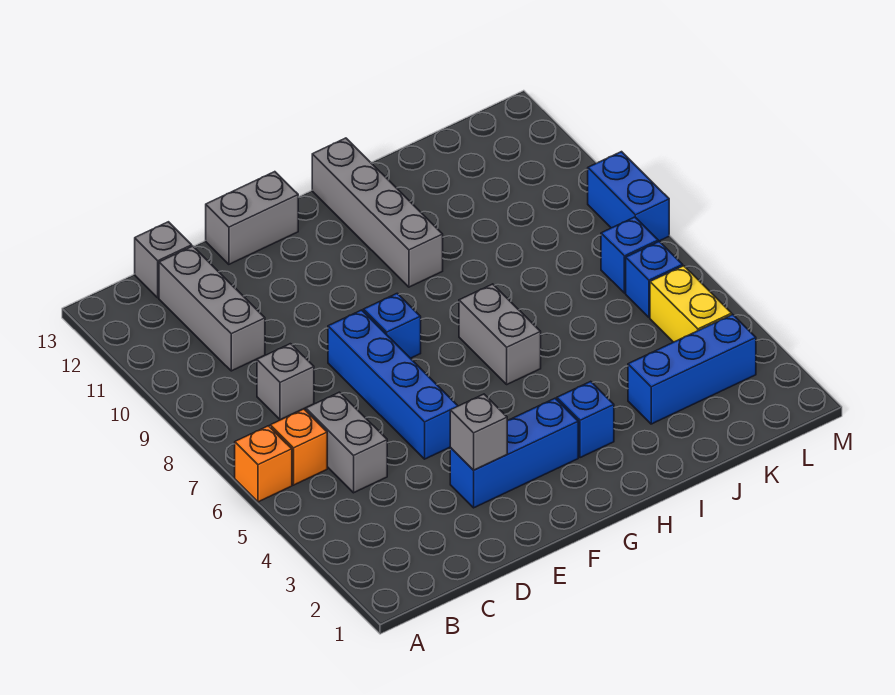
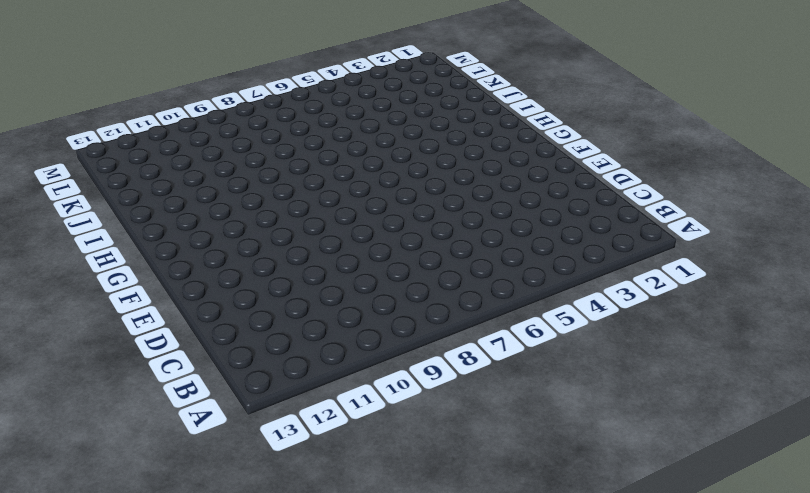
none -> orange 1x1 brick [235,426,292,502]
none -> orange 1x1 brick [270,409,327,485]
none -> grey 1x2 brick [306,392,387,493]

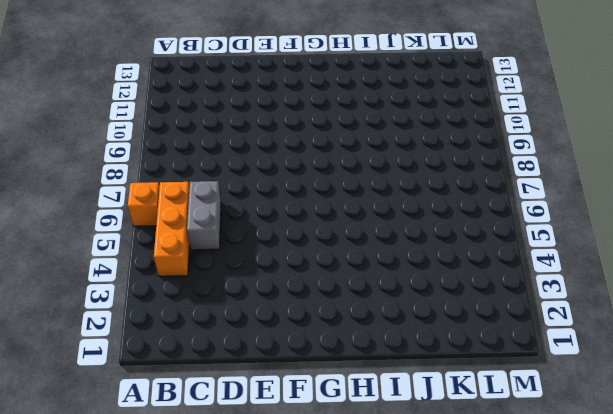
orange 1x3 brick [154,182,190,276] -> orange 1x1 brick [270,409,327,485]
none -> grey 1x1 brick [257,344,314,420]
none -> grey 1x3 brick [159,246,265,371]
none -> grey 1x1 brick [135,222,192,298]

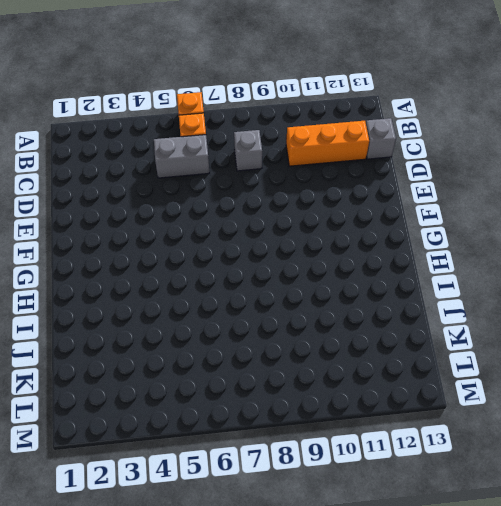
orange 1x3 brick [286,121,369,166] -> grey 1x3 brick [159,246,265,371]
none -> blue 1x3 brick [450,398,578,508]
none -> blue 1x4 brick [328,310,458,459]
none -> grey 1x2 brick [206,172,298,264]

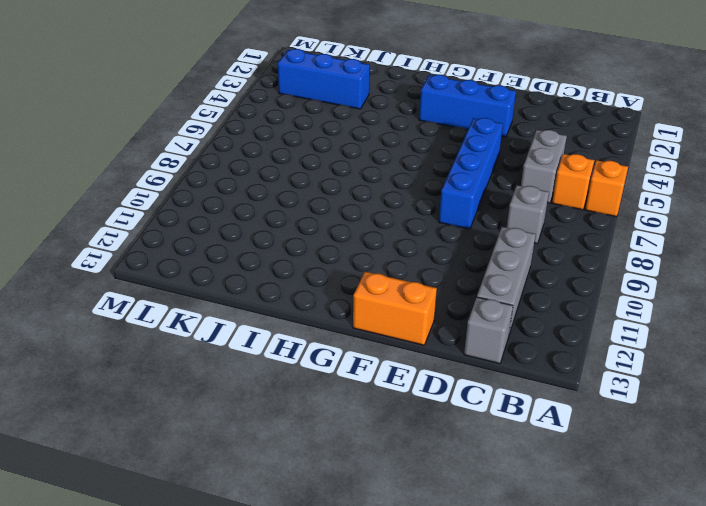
orange 1x2 brick [353,272,437,345] -> grey 1x2 brick [206,172,298,264]
none -> blue 1x1 brick [363,293,421,358]
none -> blue 1x1 brick [557,381,614,458]
none -> grey 1x2 brick [459,284,541,384]

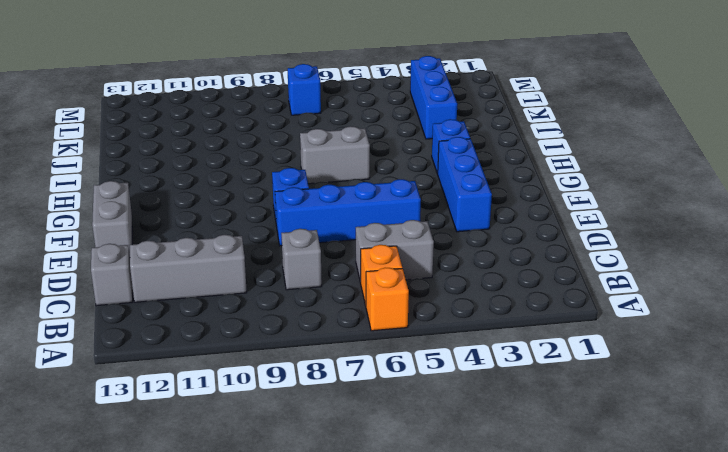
none -> grey 1x4 brick [312,138,443,287]
none -> yellow 1x2 brick [650,266,732,342]
none -> blue 1x1 brick [626,241,683,317]

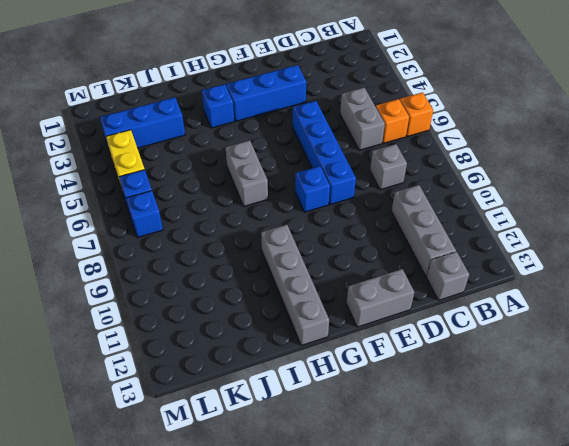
none -> blue 1x2 brick [588,152,669,241]
none -> grey 1x1 brick [450,394,507,470]

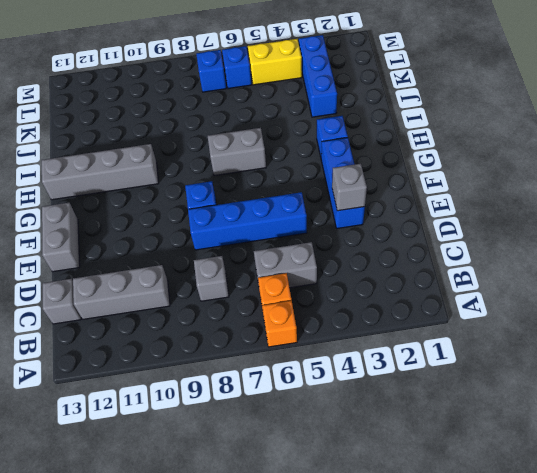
none -> blue 1x2 brick [588,152,669,241]

